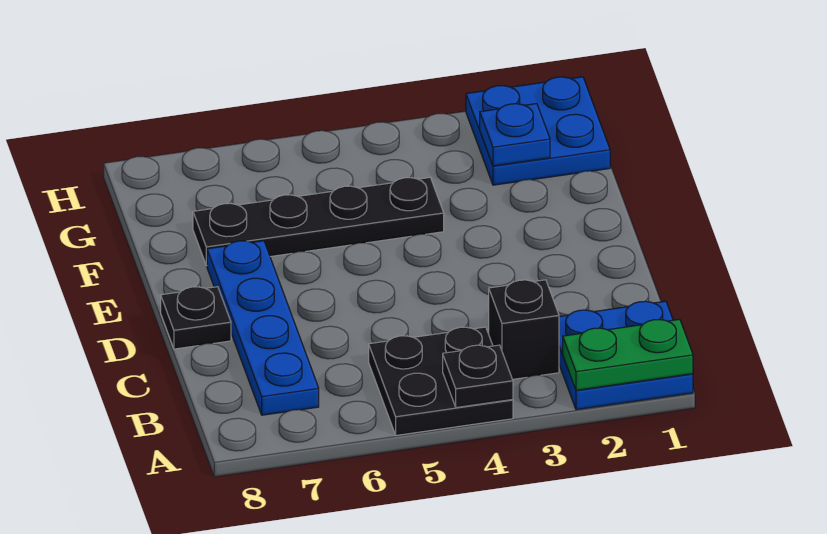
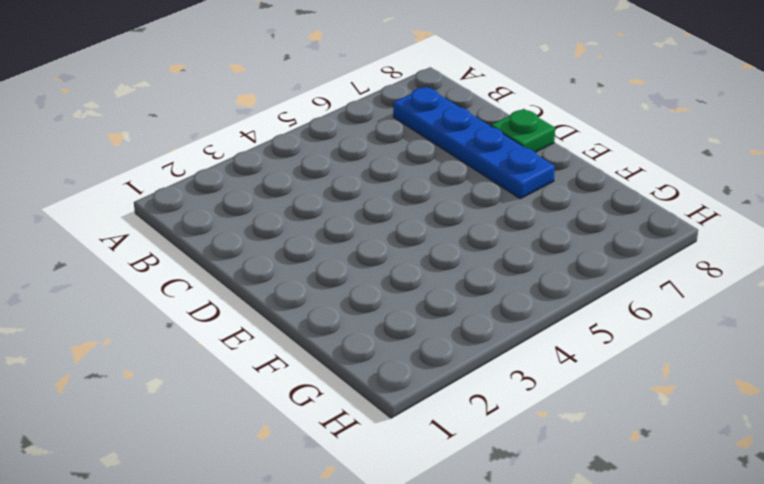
green 1x1 plate [491,109,555,153] -> black 1x1 plate [161,287,231,349]
none -> blue 2x2 plate [559,301,693,410]
none -> black 2x2 plate [369,327,513,435]

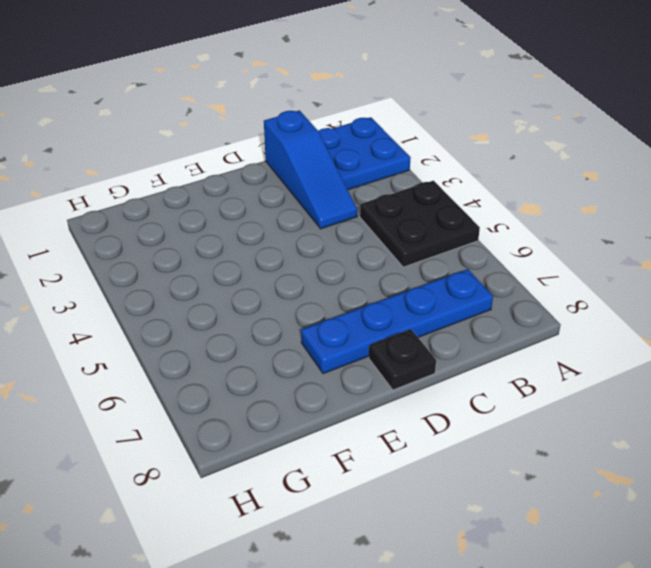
blue 1x3 slope [264,110,357,229] -> none
none -> black 1x1 brick [489,280,559,379]
none -> black 1x4 plate [193,178,444,266]

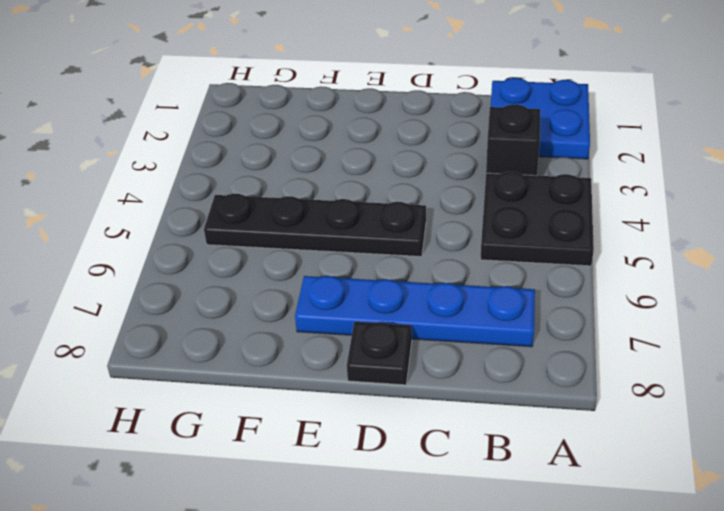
black 1x4 plate [204,194,426,257] -> black 1x4 plate turned to [193,178,444,266]
none -> blue 2x2 plate [466,77,610,185]
none -> green 1x2 plate [563,319,693,390]

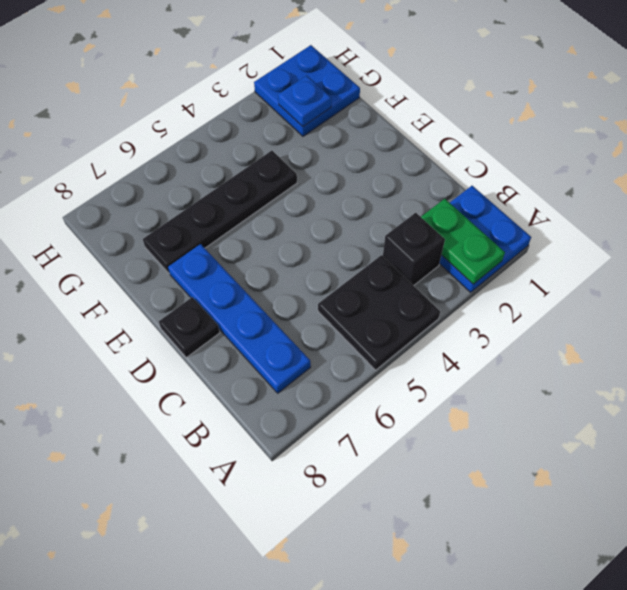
green 1x2 plate [421,199,505,284] -> green 1x2 plate turned to [563,319,693,390]
none -> black 1x1 plate [443,345,513,408]

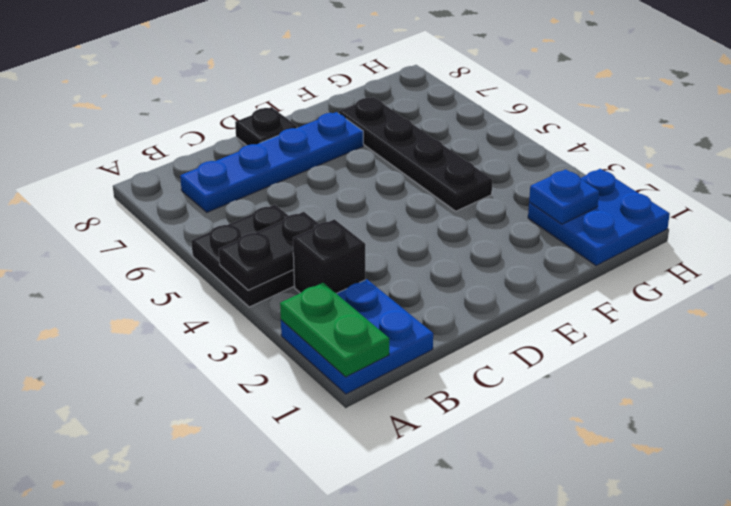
black 1x2 plate [219,212,319,290] -> black 1x1 plate [443,345,513,408]

